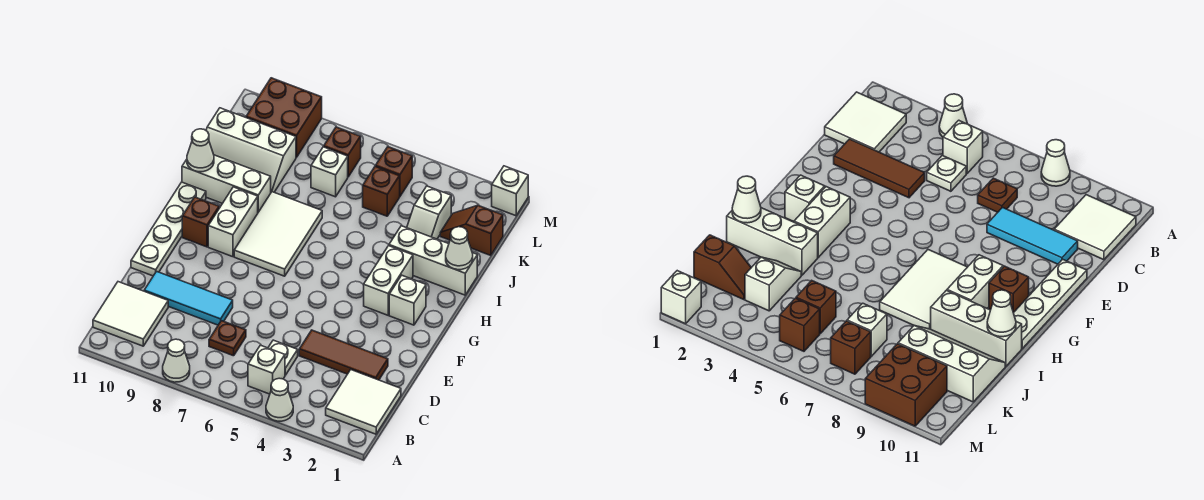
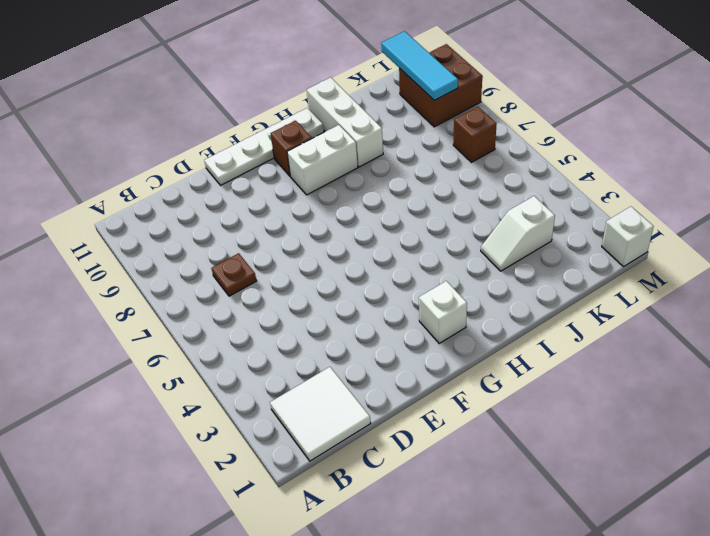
cyan 1x3 tile [381,31,458,100] -> cyan 1x3 tile moved to [144,271,233,325]
none -> white 1x1 cone [266,378,293,421]
none -> white 1x1 cone [163,339,190,382]
none -> white 1x1 brick [248,345,285,394]

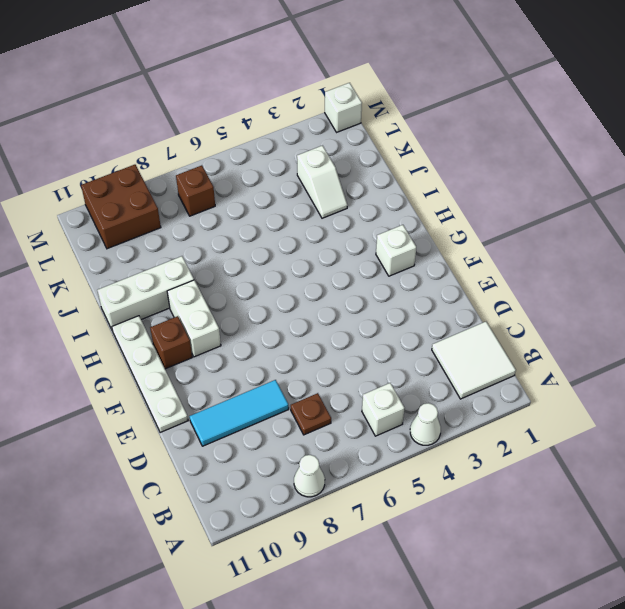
none -> white 2x2 tile [93,282,168,346]
none -> white 1x1 plate [268,340,298,375]
none -> brown 1x3 tile [299,330,388,380]

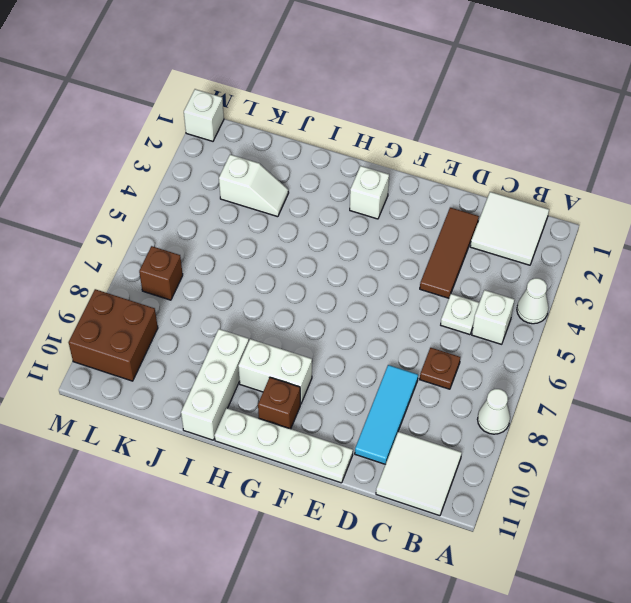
none -> white 1x2 brick [364,246,413,315]
none -> white 2x3 tile [234,192,322,276]
none -> white 1x3 brick [389,226,477,295]

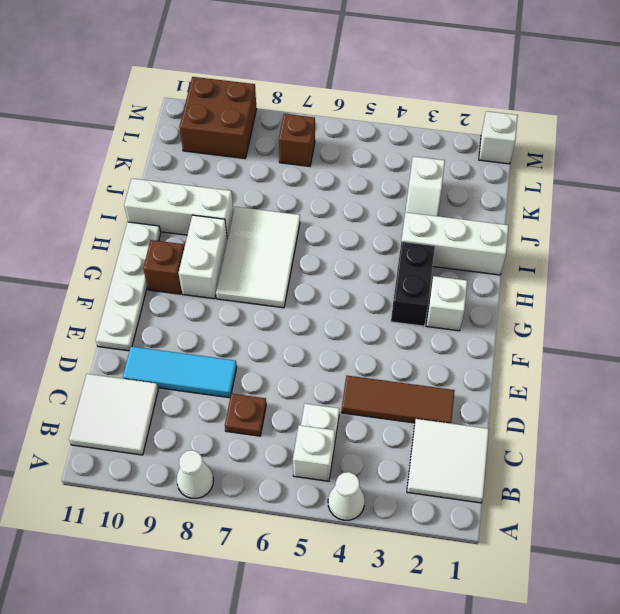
black 1x2 brick [391,241,435,326] -> white 1x2 brick [364,246,413,315]
none -> white 2x3 slope [206,108,296,192]
none -> brown 1x2 slope [440,205,503,256]
none -> brown 1x1 brick [363,167,400,216]

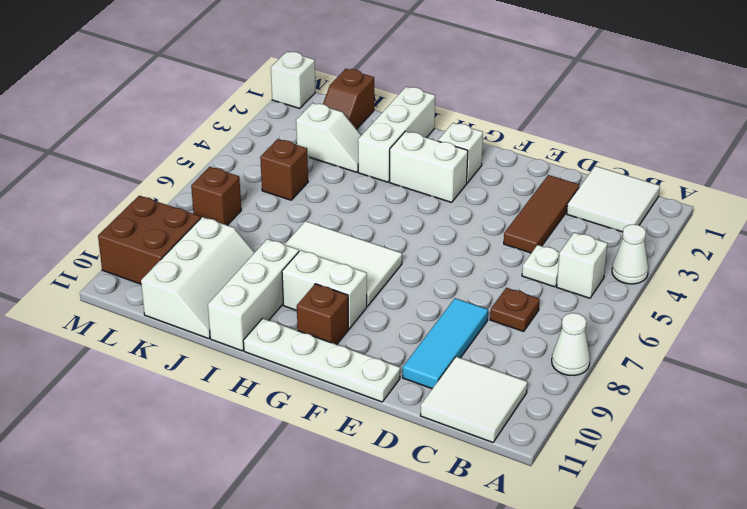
none -> white 1x1 brick [311,147,348,197]
none -> brown 1x1 brick [375,147,412,196]
none -> white 1x1 cone [446,227,473,270]

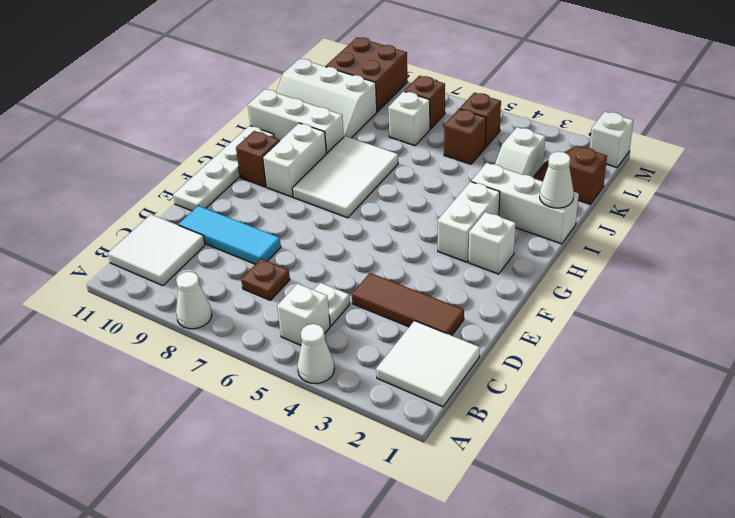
none -> white 1x1 cone [187,129,214,172]

